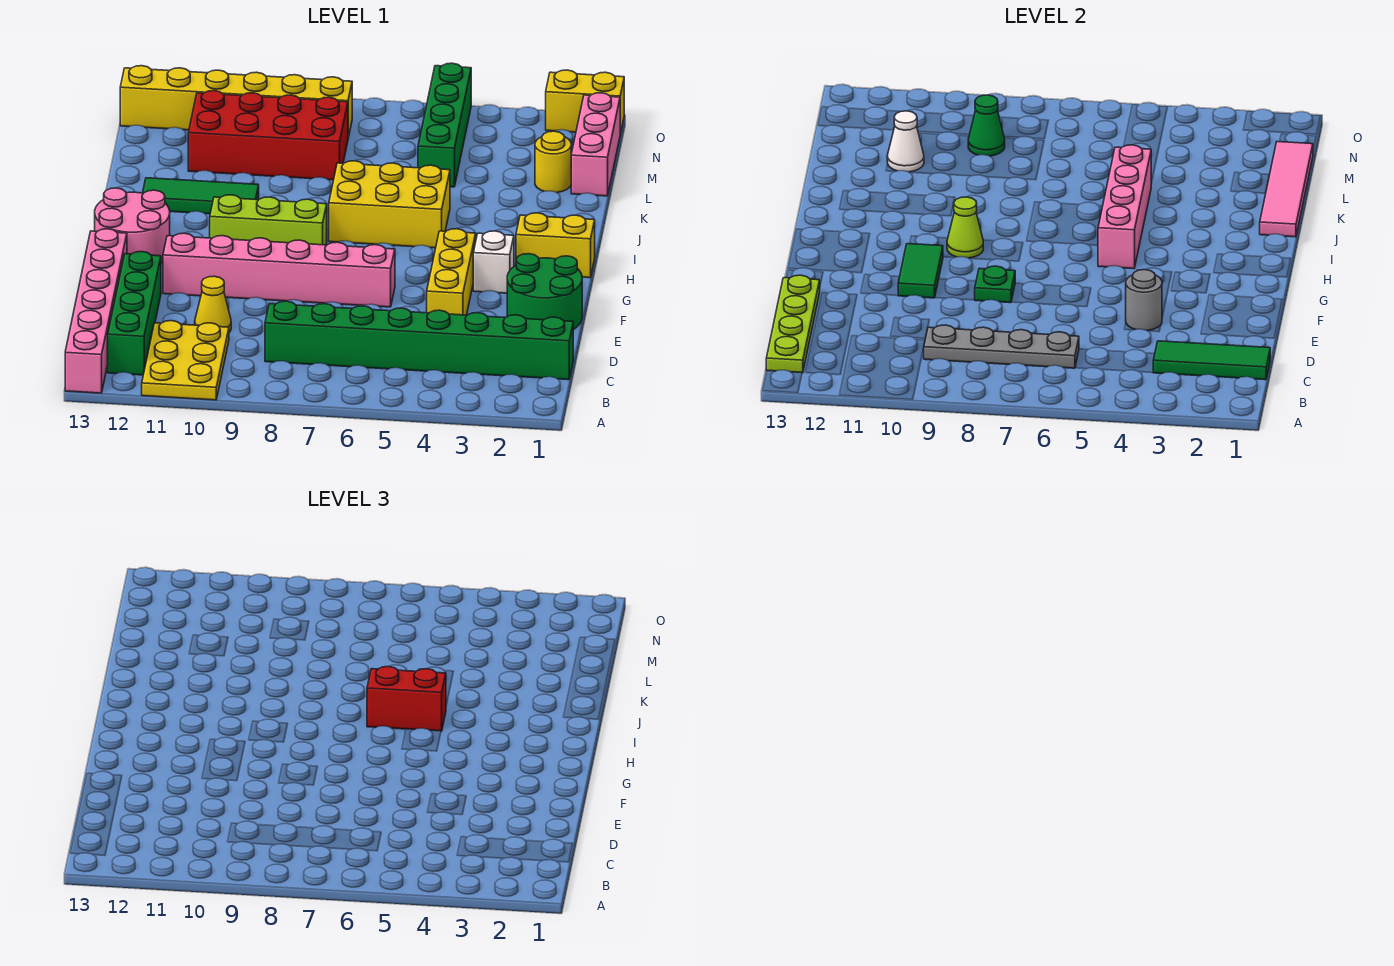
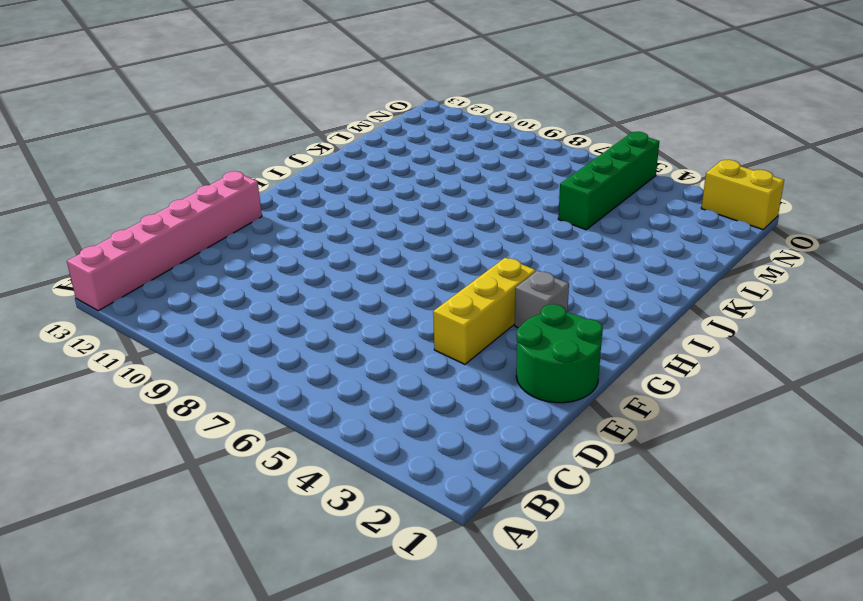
grey 1x1 brick [515,271,569,328] -> white 1x1 brick [473,231,514,293]
none -> yellow 2x3 plate [142,321,229,400]
none -> green 1x4 brick [108,252,161,375]
none -> green 1x8 brick [265,301,573,380]
none -> yellow 1x1 cone [195,276,231,332]

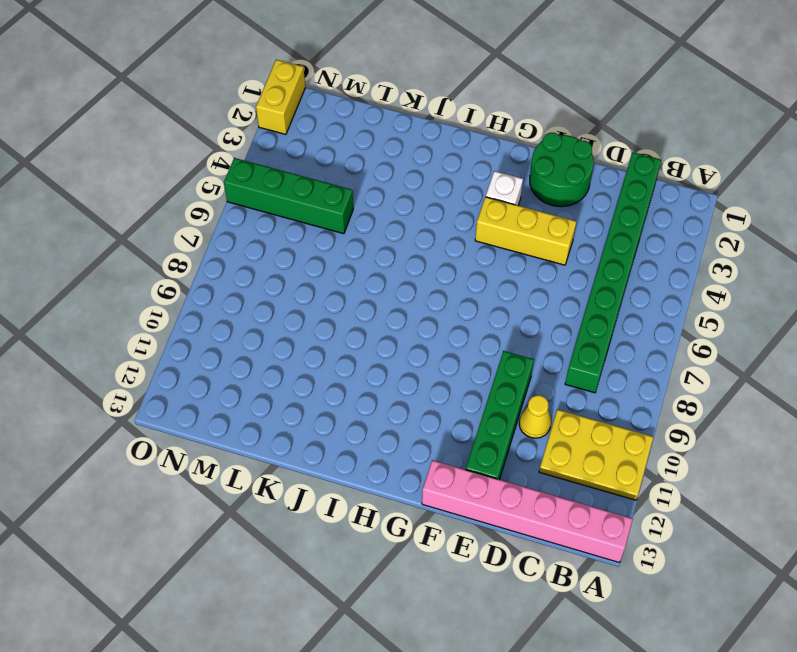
green 1x4 brick [466,351,534,480] -> green 1x4 brick turned to [108,252,161,375]
none -> pink 1x6 brick [163,233,395,307]
none -> pink 2x2 round brick [95,188,170,264]
none -> yellow 1x2 brick [516,213,595,278]
none -> lime 1x3 brick [210,195,327,245]

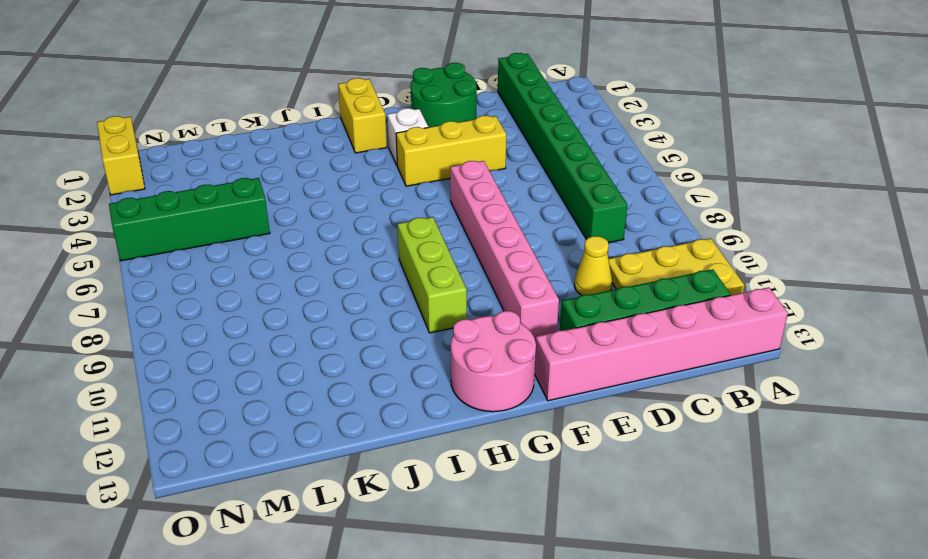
none -> yellow 2x3 brick [329,161,450,248]
none -> green 1x3 tile [143,178,259,214]
none -> pink 1x3 brick [571,93,620,196]
none -> yellow 1x1 round brick [535,131,571,192]

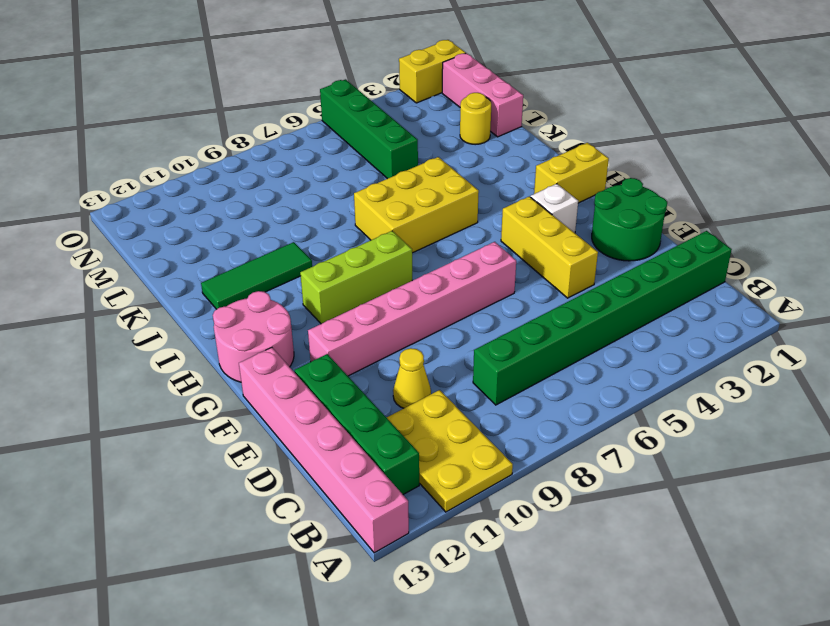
none -> red 2x4 brick [188,91,348,180]
none -> yellow 1x6 brick [120,66,352,138]
none -> lime 1x4 plate [766,275,820,373]
none -> green 1x3 tile [1153,341,1270,380]

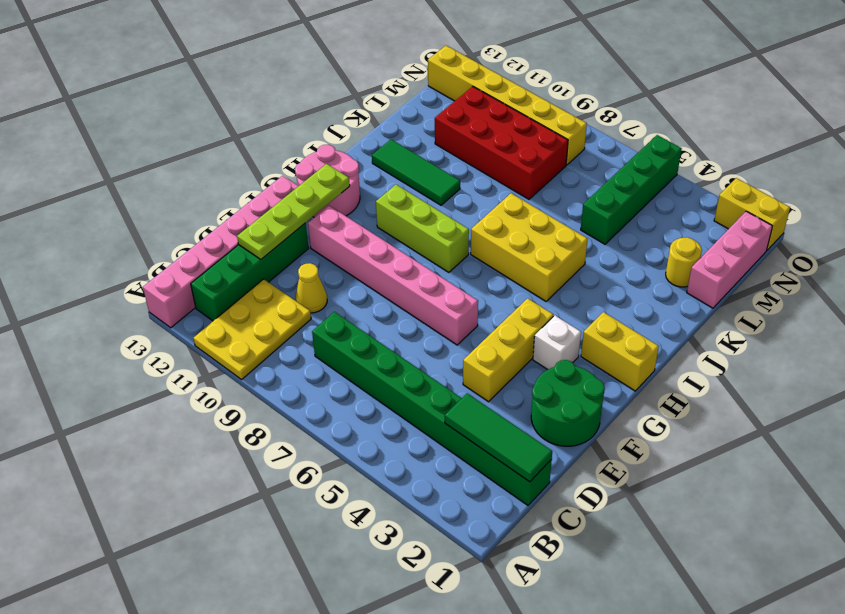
lime 1x4 plate [237,164,350,259] -> lime 1x4 plate moved to [766,275,820,373]
none -> grey 1x4 plate [924,325,1079,368]
none -> grey 1x1 round brick [1126,270,1162,331]
none -> green 1x1 plate [975,266,1015,303]
none -> green 1x2 tile [898,244,943,298]

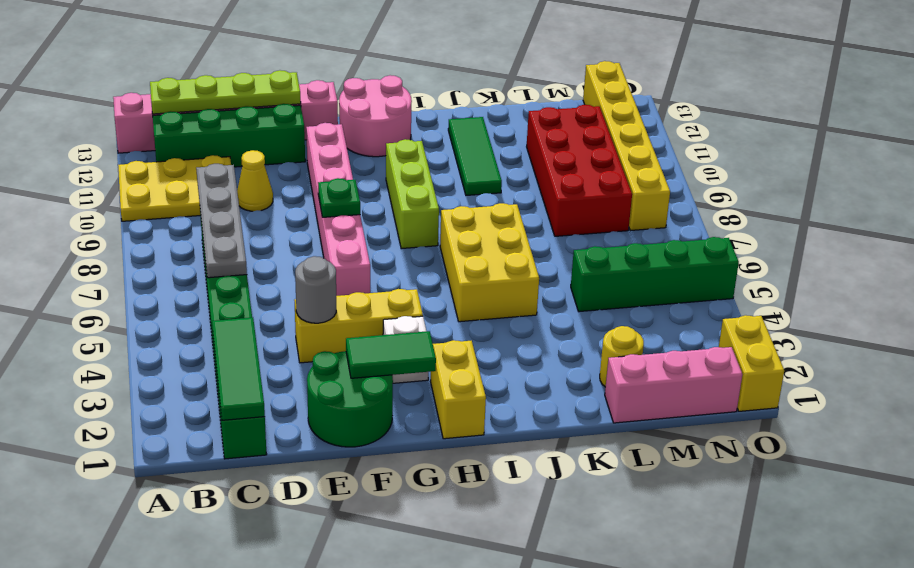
green 1x2 tile [346,331,436,378] -> green 1x2 tile moved to [898,244,943,298]
none -> pink 1x4 brick [1098,145,1151,269]
none -> lime 1x1 cone [947,197,983,258]
none -> pink 1x4 tile [1260,142,1313,237]
none -> white 1x1 cone [887,111,924,172]

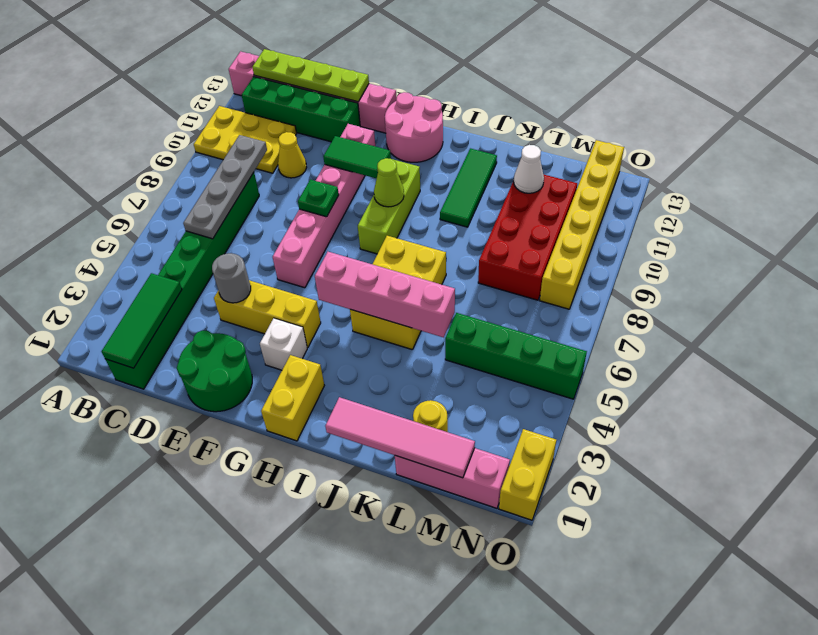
none -> green 1x1 cone [968,95,1005,156]
none -> red 1x2 brick [367,666,446,731]

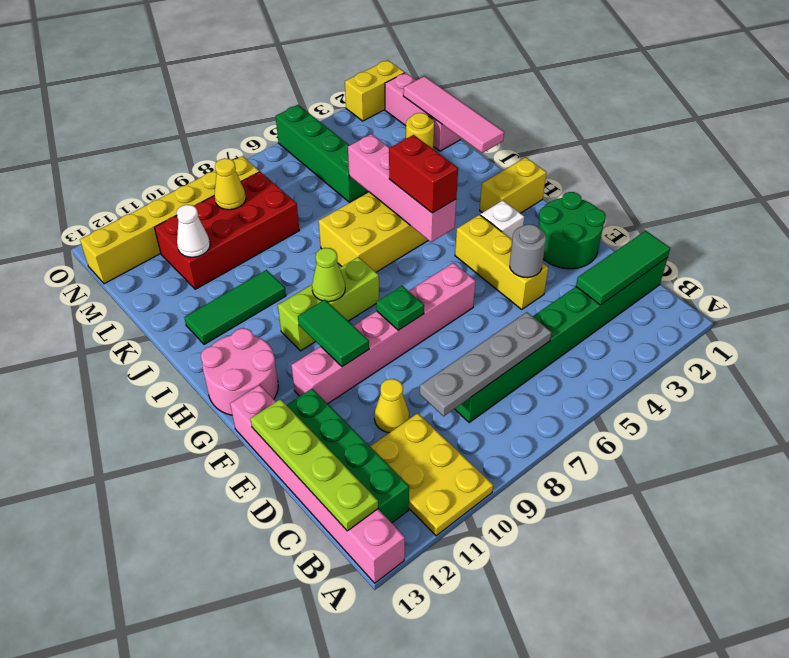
red 1x2 brick [389,135,458,213] -> red 1x2 brick turned to [367,666,446,731]
yellow 1x1 cone [214,158,246,210] -> green 1x1 cone [968,95,1005,156]

